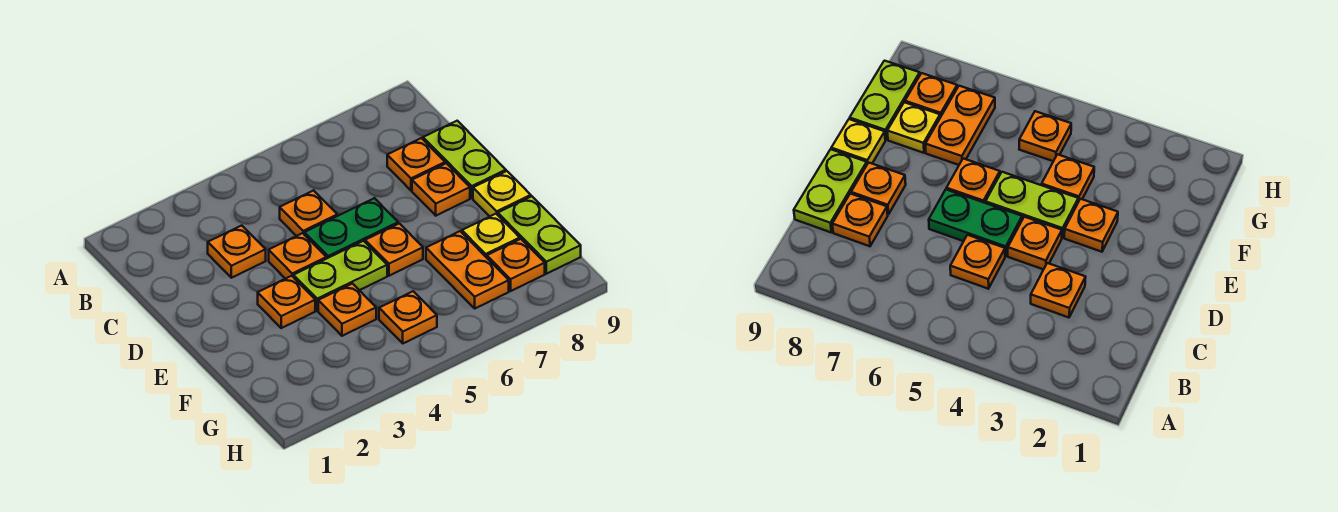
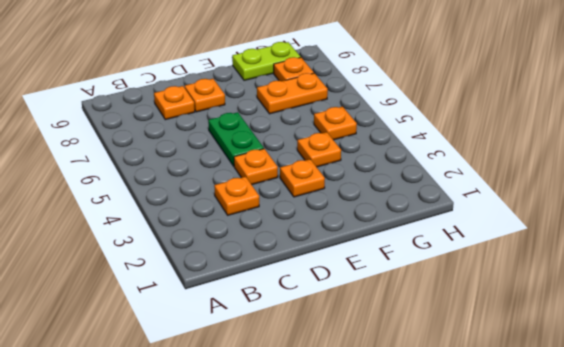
none -> orange 1x1 plate [280,190,337,236]
none -> lime 1x2 plate [423,121,506,198]
none -> lime 1x2 plate [293,241,387,311]

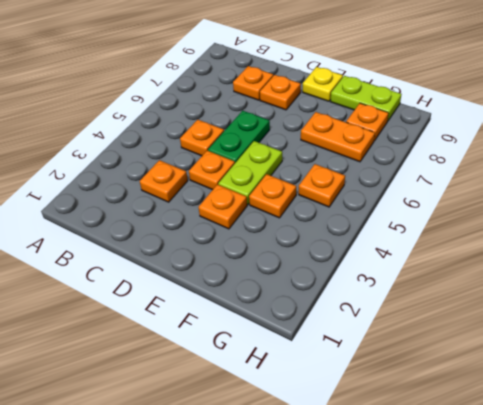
none -> lime 1x2 plate [423,121,506,198]
none -> orange 1x1 plate [365,223,423,276]
none -> yellow 1x1 plate [462,214,520,258]

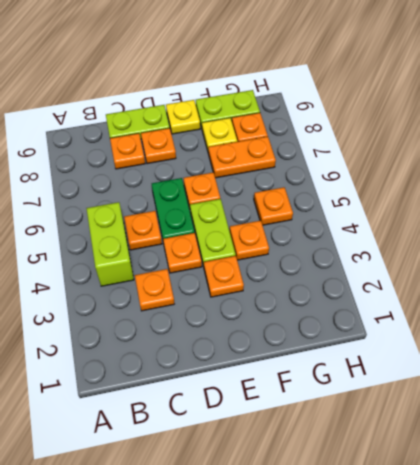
lime 1x2 brick [86,202,134,286] -> none

